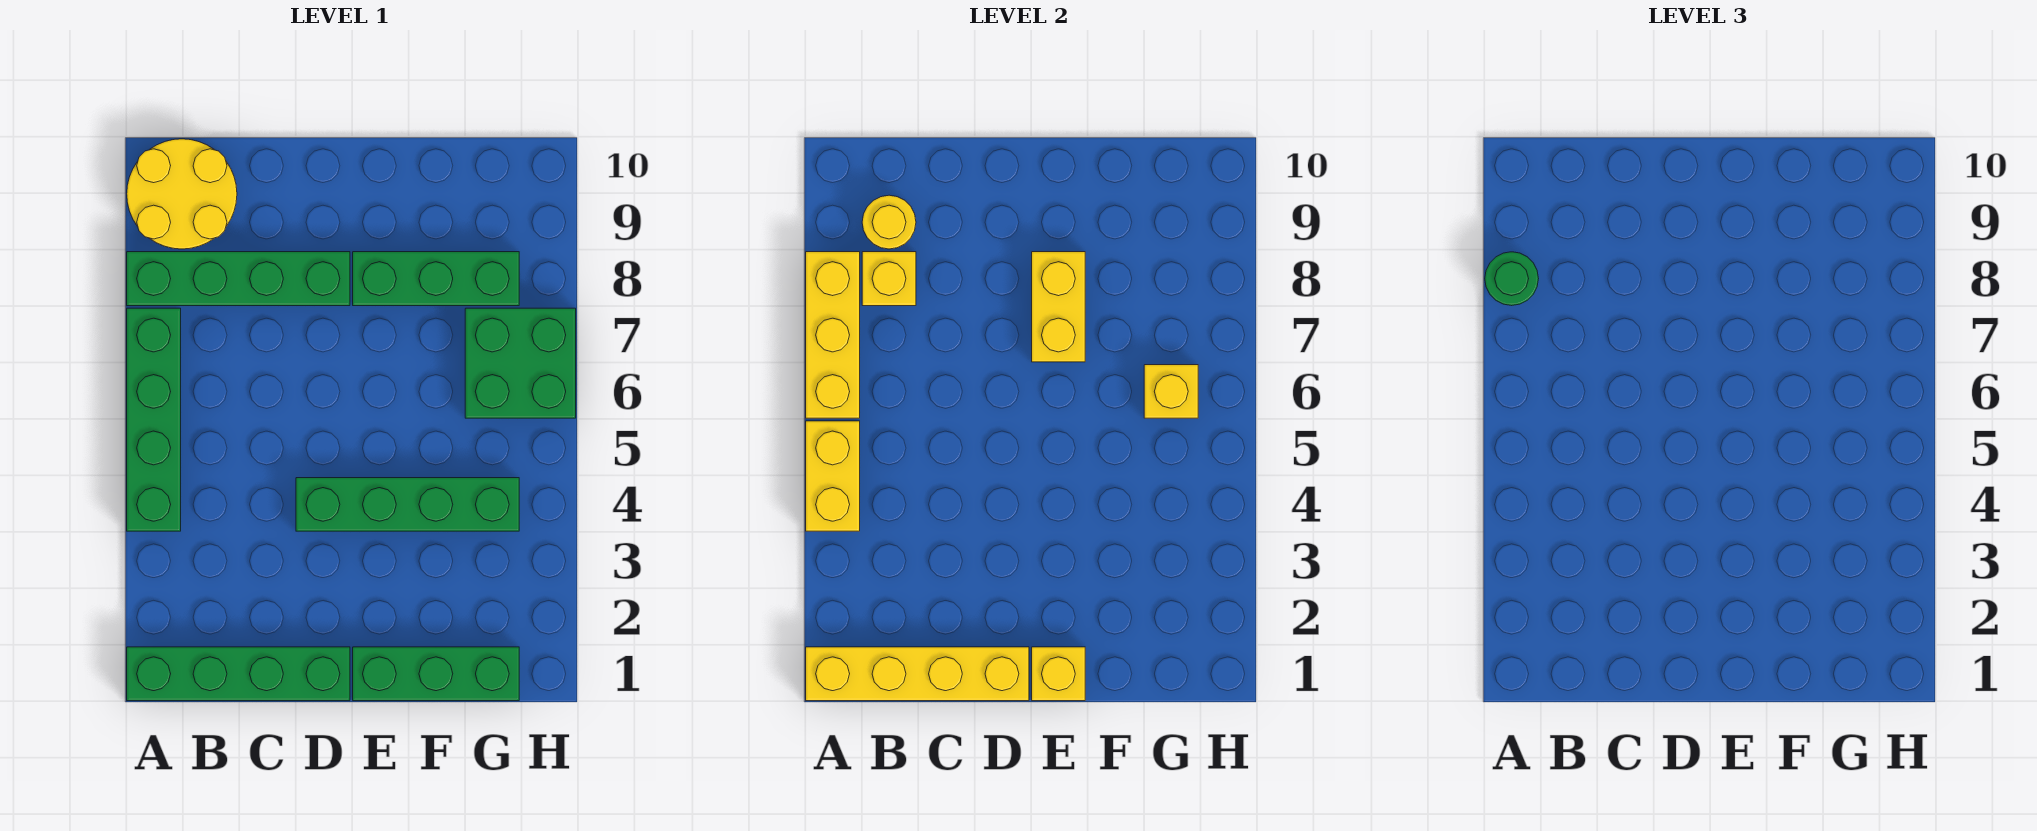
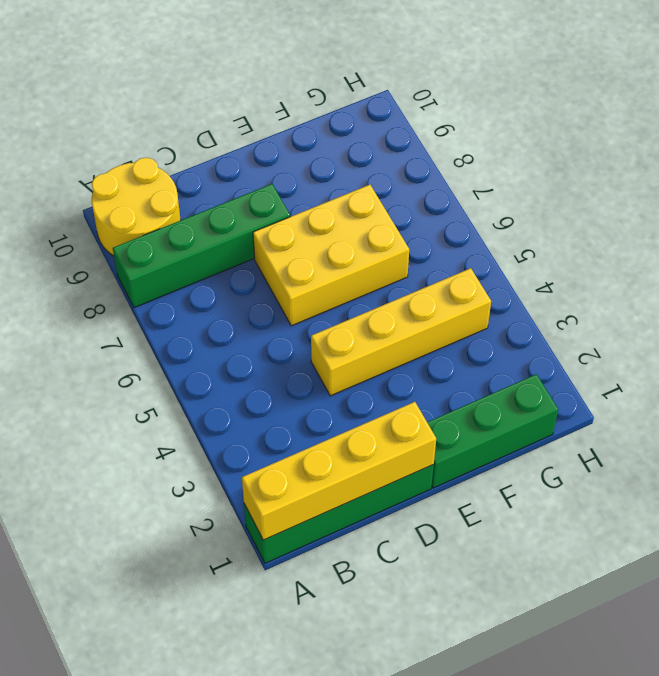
yellow 1x4 brick [311,268,491,396] -> green 1x4 brick [296,478,519,531]
yellow 2x3 brick [253,185,409,326] -> none
none -> green 1x4 brick [127,308,181,531]
none -> green 1x3 brick [353,252,519,306]
none -> green 2x2 brick [465,308,576,418]

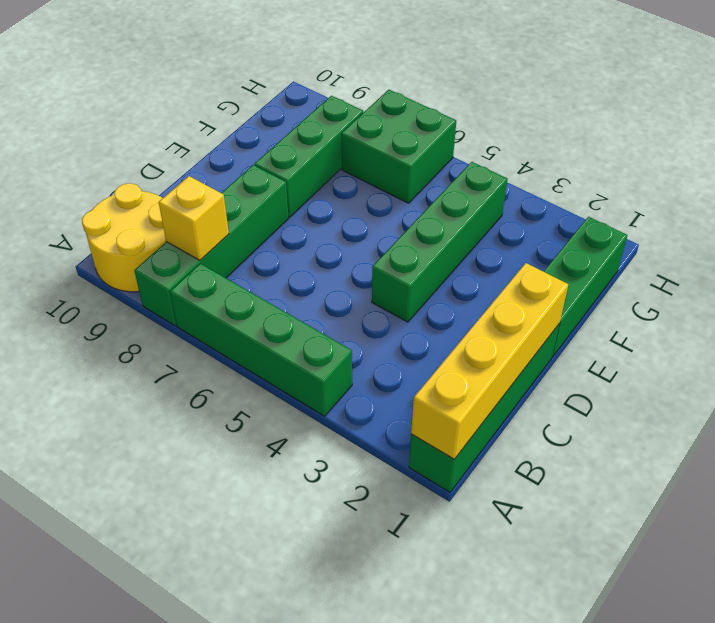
none -> yellow 1x2 brick [806,421,860,531]
none -> yellow 1x3 brick [806,252,860,418]
none -> yellow 1x1 round brick [862,195,916,249]

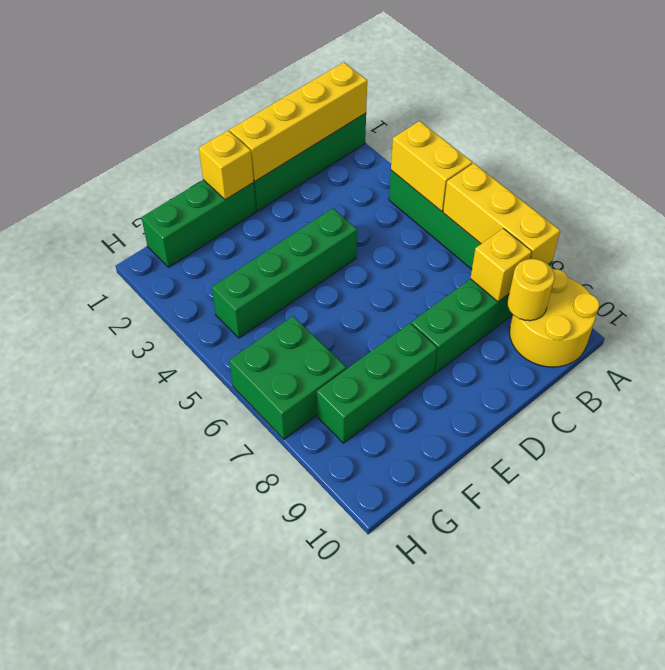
none -> yellow 1x2 brick [1032,252,1085,362]
none -> yellow 1x1 brick [1144,365,1198,418]
none -> green 1x1 round brick [1485,252,1539,306]

